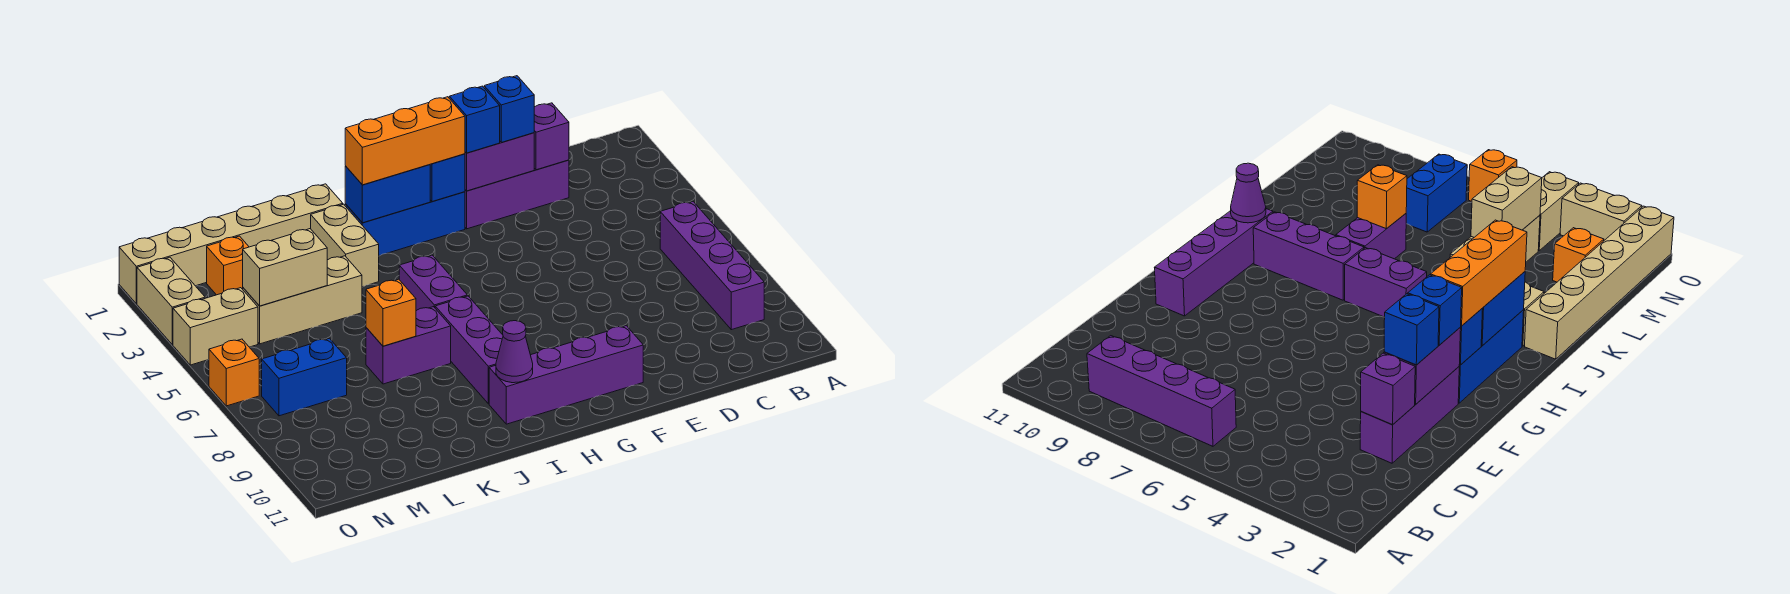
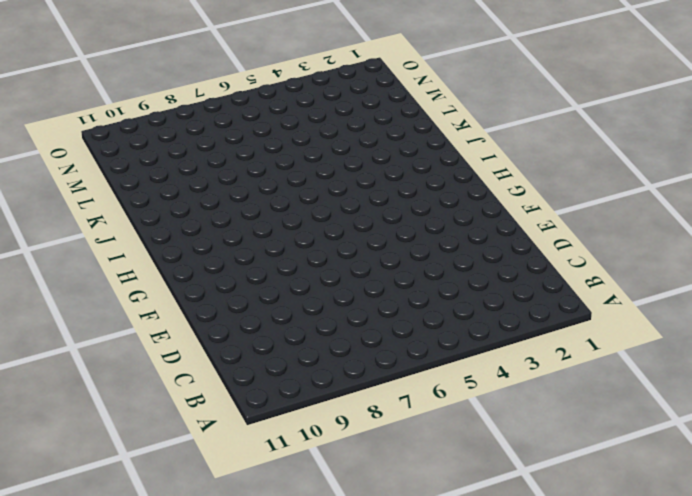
none -> purple 1x4 brick [660,202,764,330]
none -> purple 1x3 brick [465,160,569,229]
none -> purple 1x4 brick [489,326,643,424]

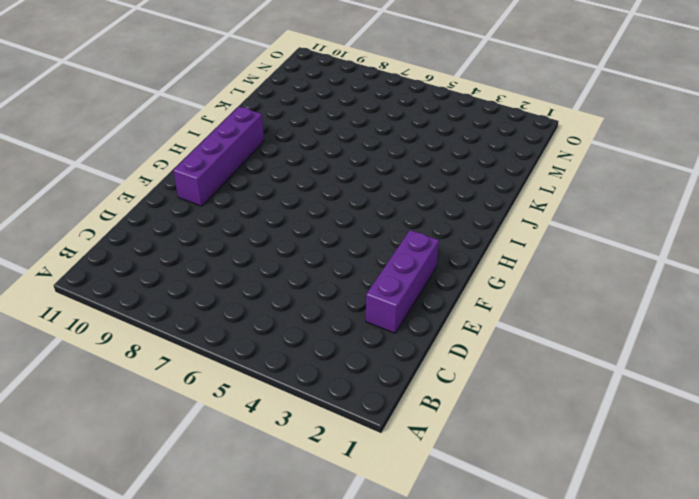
none -> purple 1x4 brick [660,202,764,330]
none -> blue 1x3 brick [345,192,465,256]
none -> purple 1x2 brick [399,255,467,311]

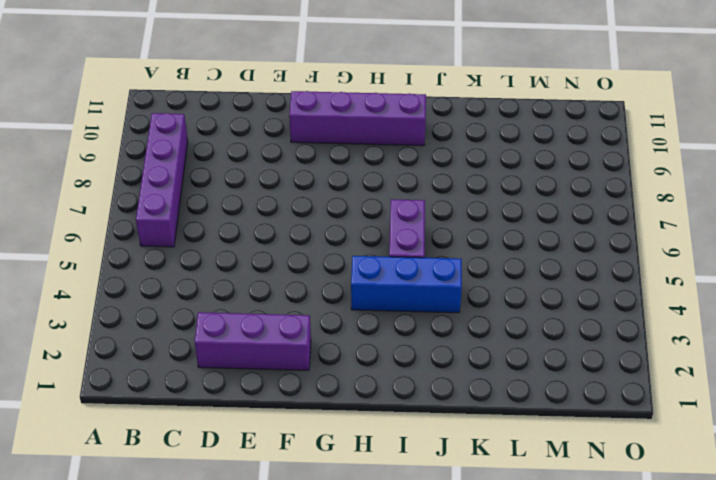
blue 1x3 brick [351,256,462,313] -> blue 1x3 brick moved to [345,192,465,256]
none -> purple 1x3 brick [435,296,503,404]
none -> tan 1x6 brick [119,184,343,304]
none -> tan 1x2 brick [311,204,379,287]

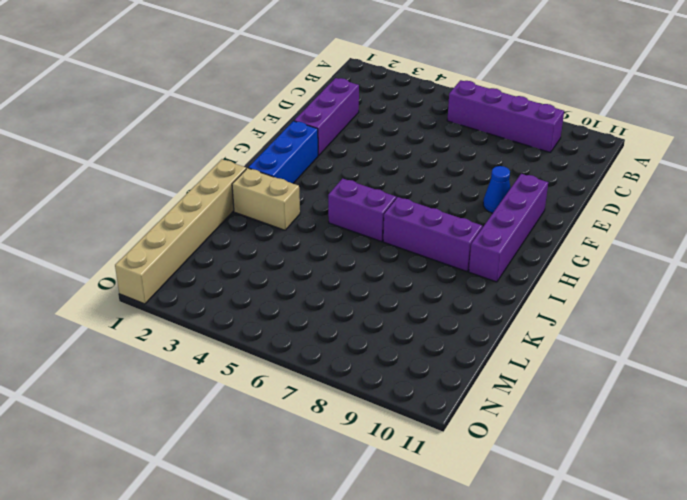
blue 1x1 cone [483,166,510,213] -> none
none -> purple 1x2 brick [366,307,451,384]
none -> tan 1x3 brick [243,256,362,344]
none -> orange 1x1 brick [207,236,249,295]

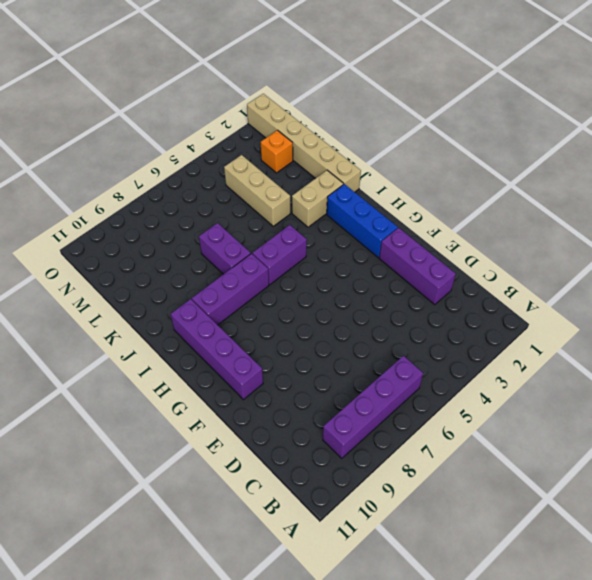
none -> blue 1x2 brick [262,338,347,416]
none -> tan 1x2 brick [173,288,258,365]
none -> tan 1x2 brick [137,257,205,345]

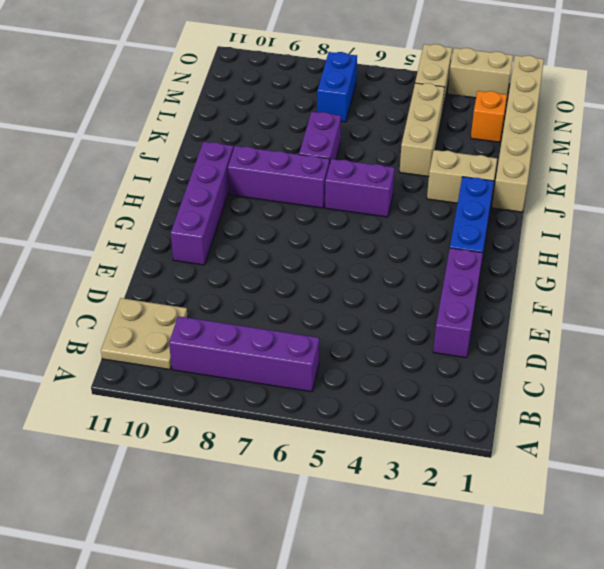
tan 2x2 plate [101,298,188,370] -> none
none -> orange 1x1 brick [209,339,259,406]
none -> purple 1x1 brick [534,103,569,170]
none -> purple 1x2 brick [465,133,534,191]

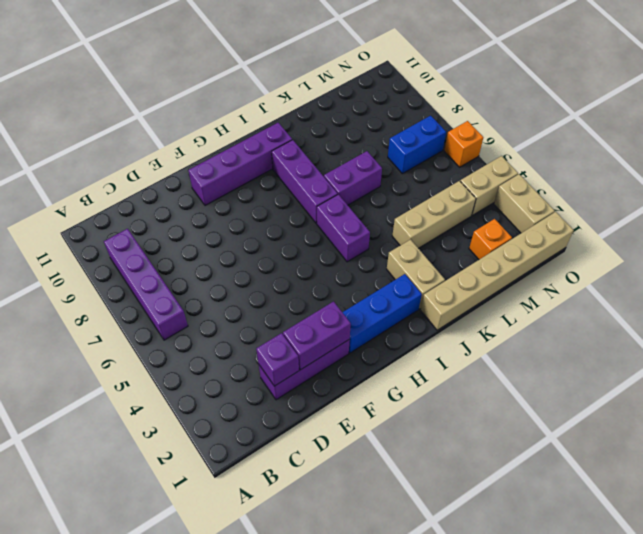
none -> blue 1x1 brick [430,154,465,202]
none -> blue 1x2 brick [345,165,430,223]
none -> purple 1x1 cone [496,321,533,383]

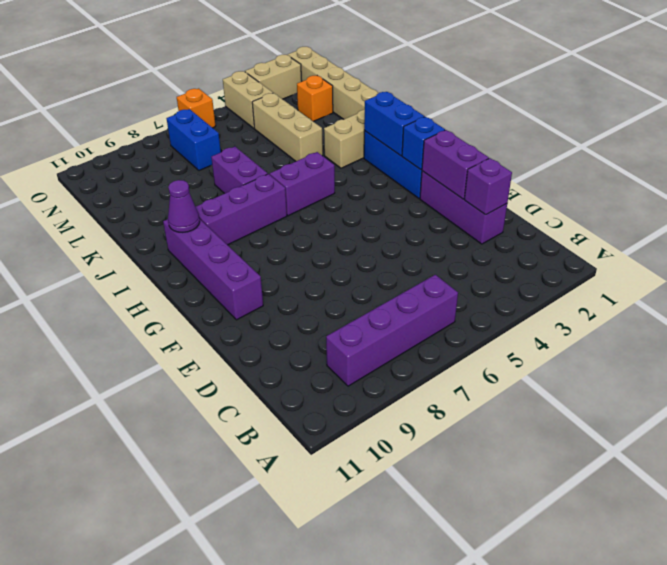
none -> orange 1x1 brick [366,279,416,346]
none -> tan 1x2 brick [243,229,327,306]
none -> blue 1x1 brick [484,76,534,142]

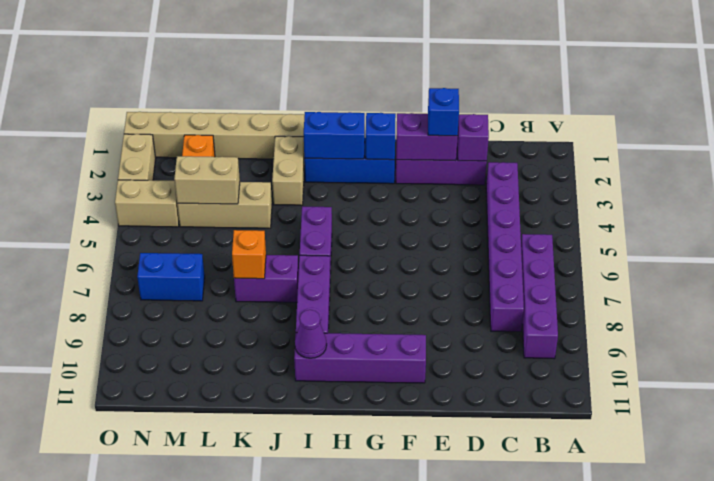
purple 1x6 brick [486,162,524,332] -> none
none -> orange 1x1 brick [209,339,259,406]
none -> blue 1x1 brick [449,86,500,153]
none -> orange 1x3 brick [345,97,465,185]

